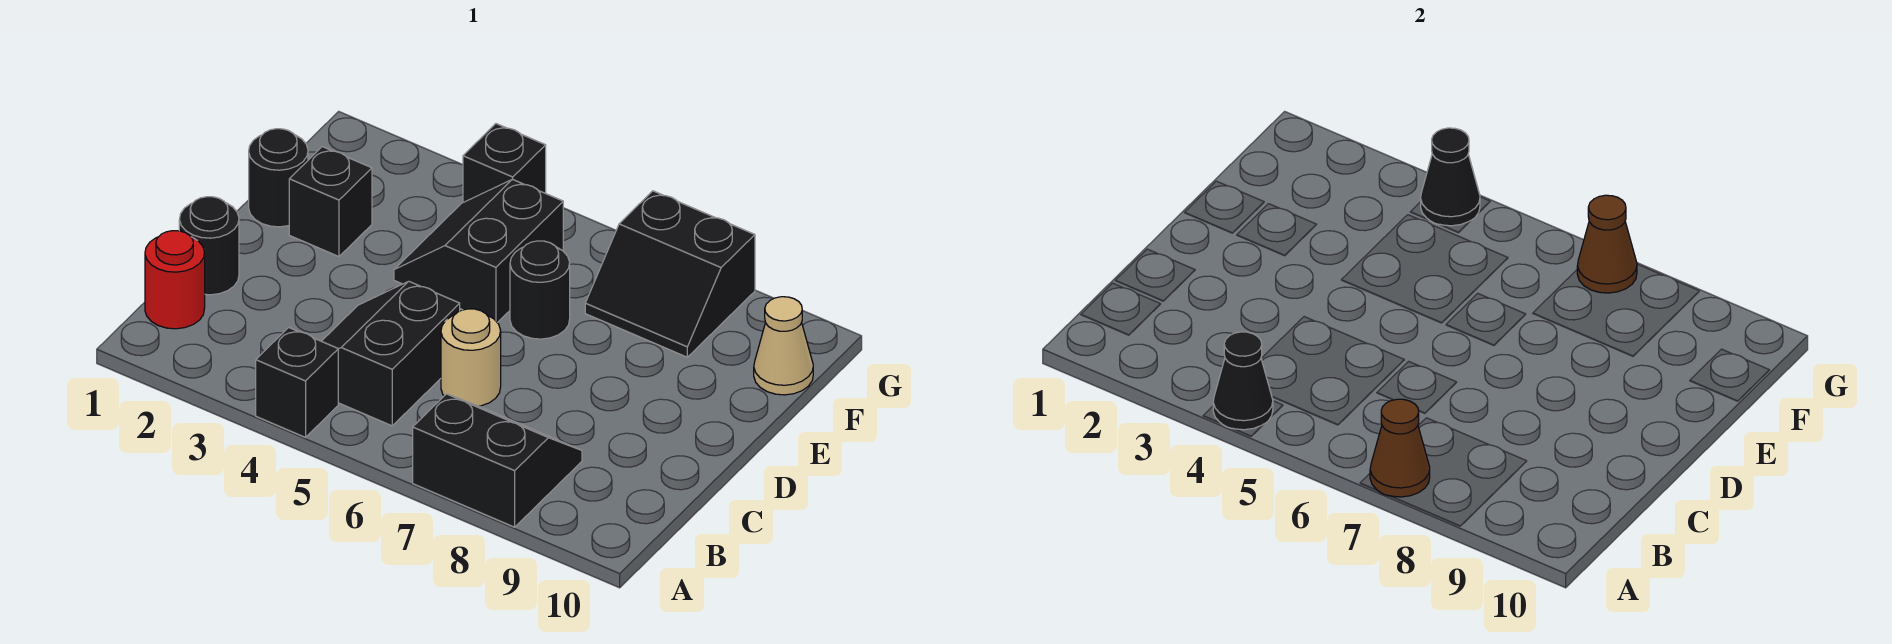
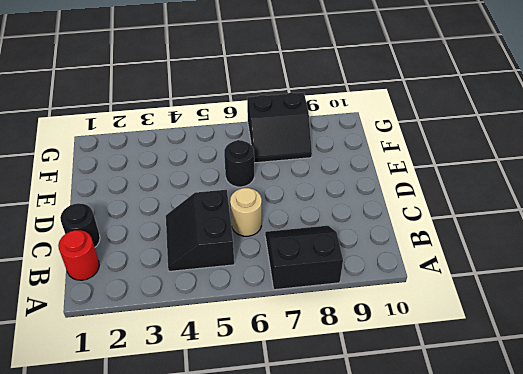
none -> black 1x1 brick [256,327,338,437]
none -> black 1x1 round brick [249,129,308,227]
none -> black 1x1 brick [289,147,372,257]

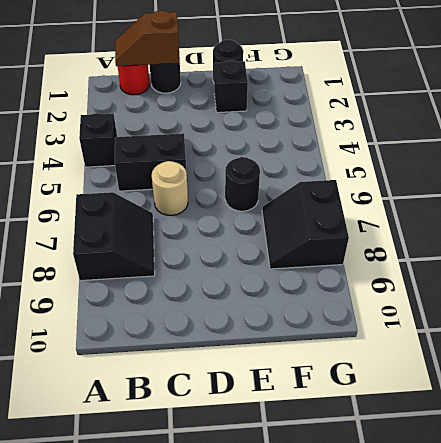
brown 1x2 slope [115,10,180,66] -> none
none -> black 2x2 slope [394,179,563,323]
none -> tan 1x1 cone [754,297,813,395]
none -> black 1x1 brick [463,124,546,202]

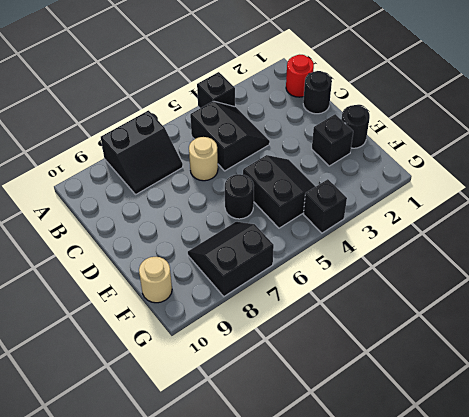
tan 1x1 round brick [139,257,172,303] -> tan 1x1 cone [754,297,813,395]
none -> black 1x1 cone [1213,332,1273,430]
none -> brown 1x1 cone [1370,399,1430,497]
none -> black 1x1 cone [1421,128,1480,226]

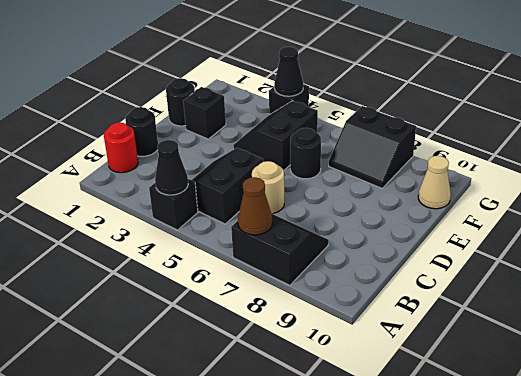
none -> brown 1x1 cone [1577,195,1637,293]

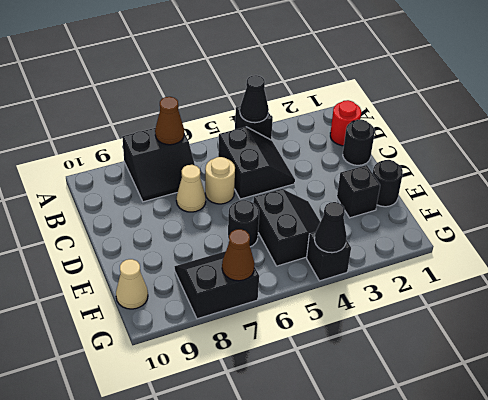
tan 1x1 cone [176,165,206,212] -> none

